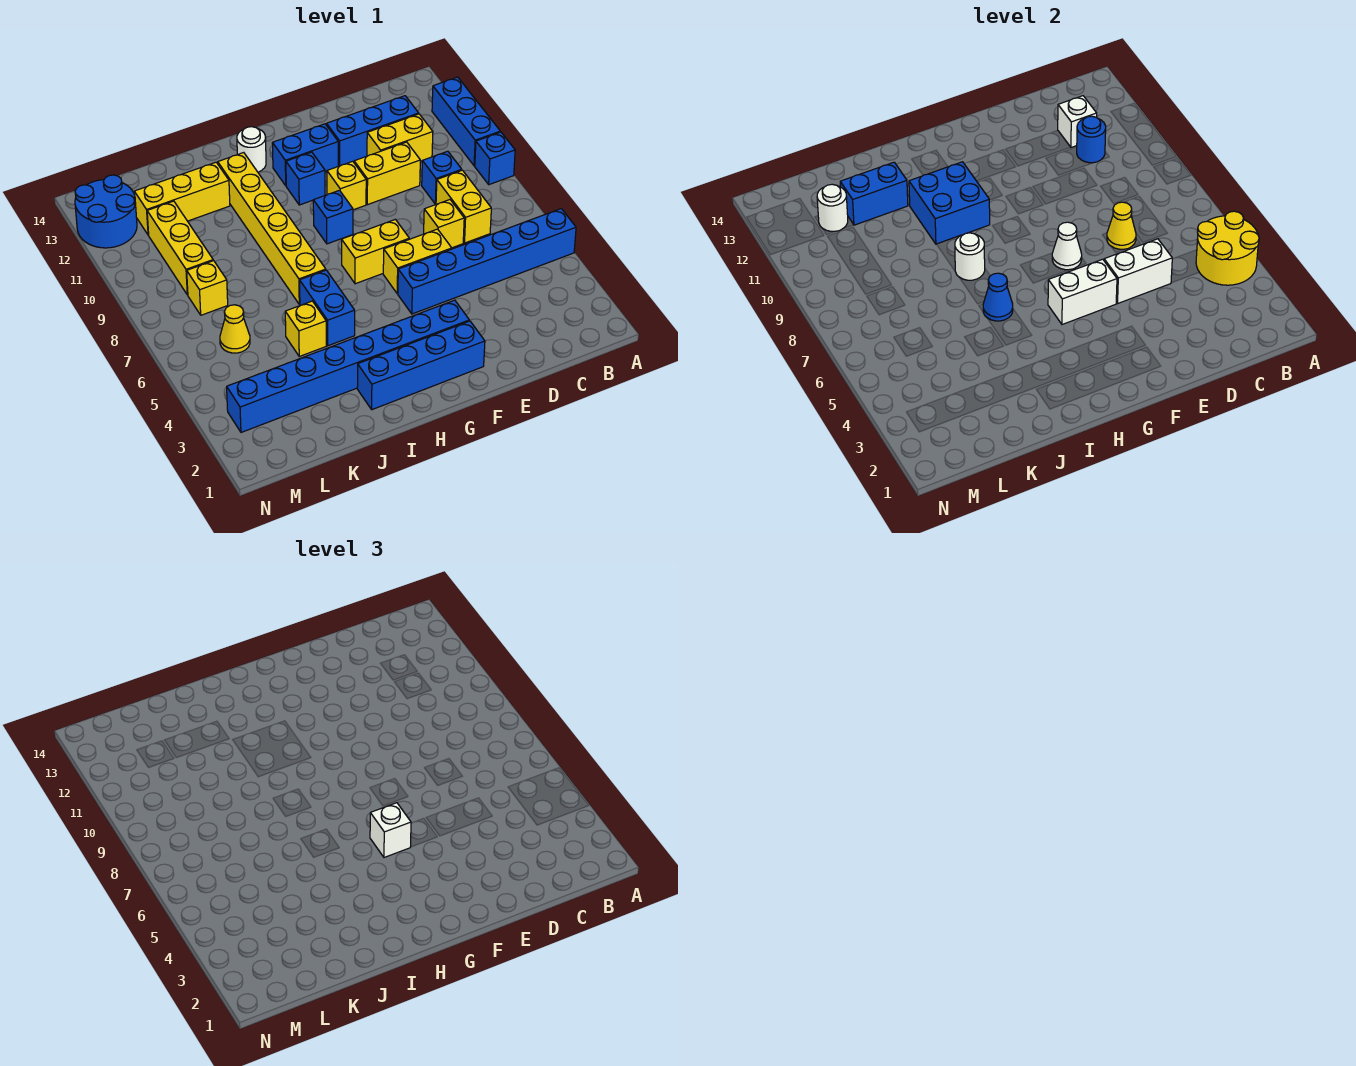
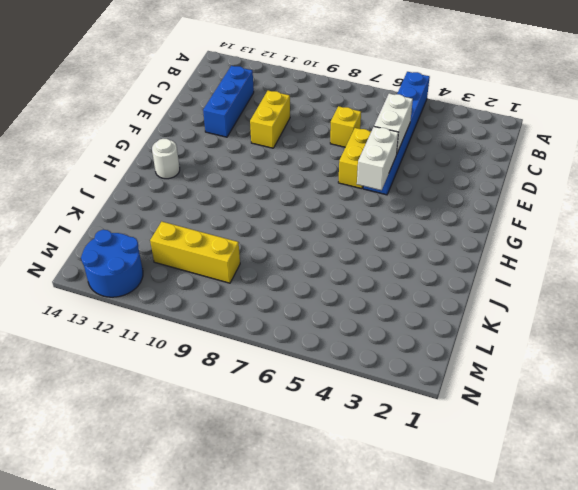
none -> blue 1x1 brick [475,132,515,185]
none -> blue 1x3 brick [432,77,500,166]
none -> yellow 1x2 brick [436,170,491,243]
none -> blue 1x1 brick [422,151,462,204]

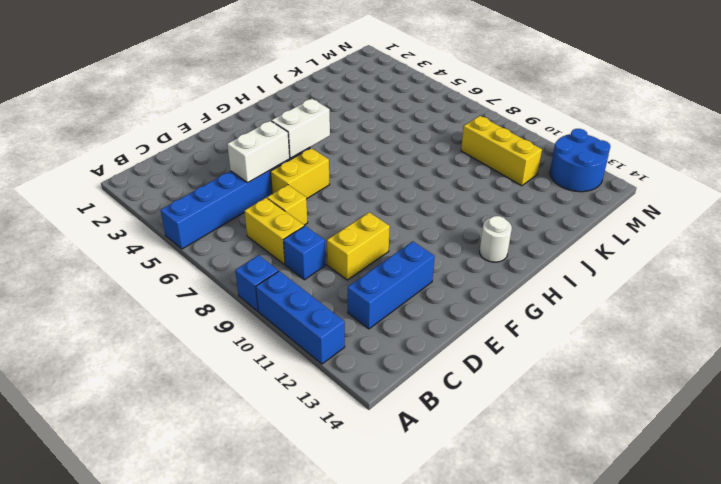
none -> yellow 1x2 brick [367,114,433,161]
none -> blue 1x4 brick [357,321,485,410]
none -> blue 1x8 brick [227,300,469,432]
none -> yellow 1x2 brick [342,219,409,284]

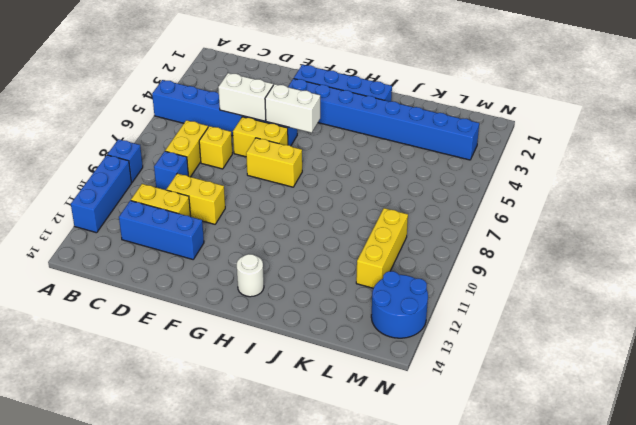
none -> yellow 1x1 brick [327,161,366,210]
none -> blue 1x2 brick [272,124,338,186]
none -> blue 1x1 brick [313,190,353,244]
none -> blue 1x1 brick [286,152,325,205]

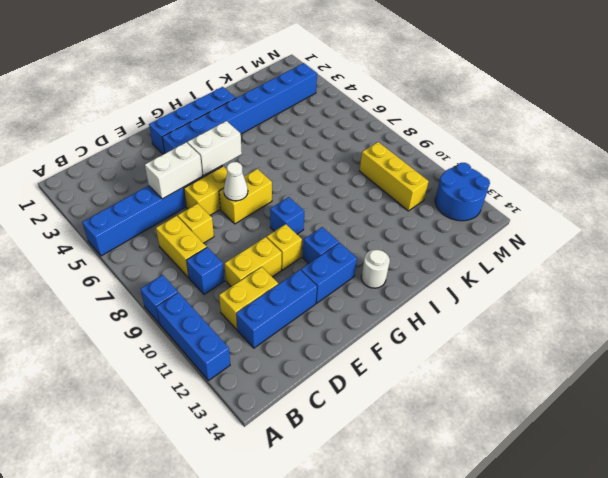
none -> blue 1x2 brick [300,270,355,346]
none -> yellow 1x6 brick [218,153,326,304]
none -> yellow 1x1 brick [285,301,326,356]
none -> yellow 1x3 brick [134,162,230,235]

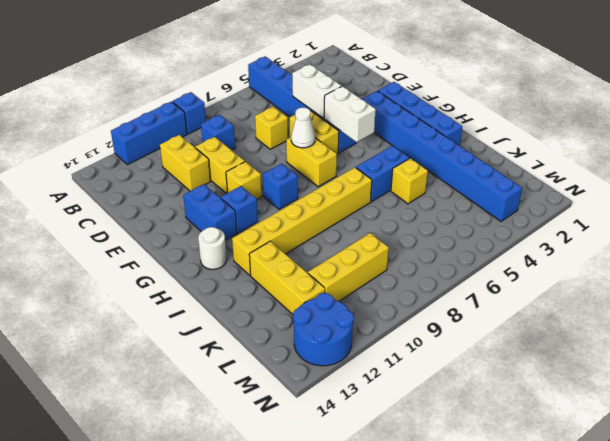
none -> yellow 1x2 brick [436,170,491,243]
none -> blue 1x3 brick [327,96,419,166]
none -> yellow 1x1 cone [220,305,250,353]
none -> yellow 1x1 brick [187,261,228,315]

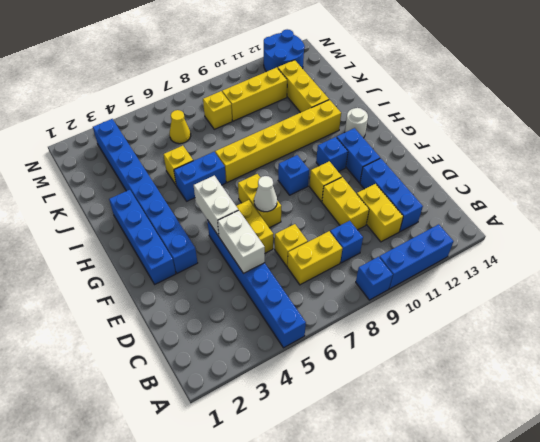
none -> yellow 2x2 round brick [1196,211,1259,285]
none -> blue 1x1 round brick [1077,116,1106,163]
none -> white 1x1 brick [1058,96,1097,147]
none -> yellow 1x1 cone [1107,202,1136,249]

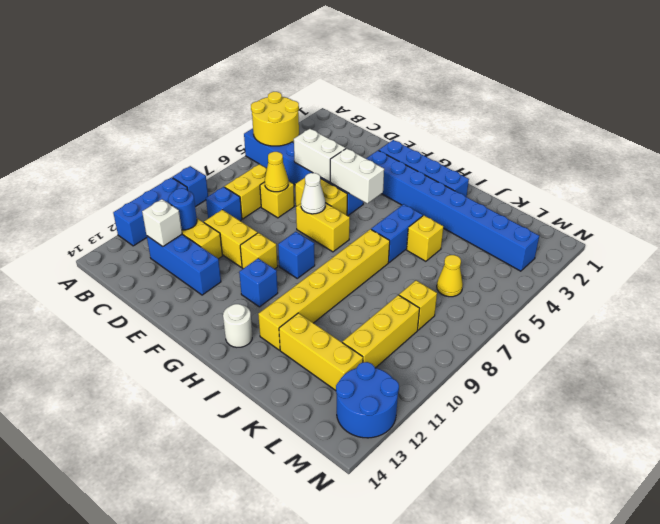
none -> blue 1x2 brick [272,124,338,186]
none -> blue 2x2 brick [909,162,990,244]
none -> blue 1x1 cone [983,273,1013,321]
none -> white 1x1 round brick [955,233,985,280]

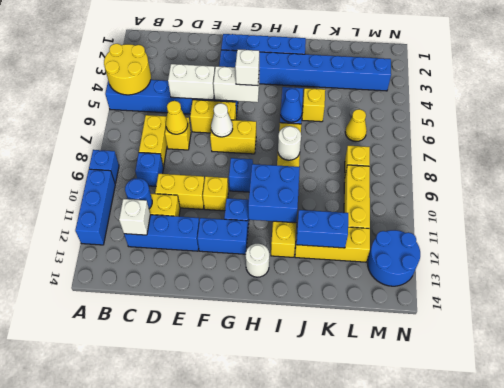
none -> white 1x1 round brick [817,184,848,231]

